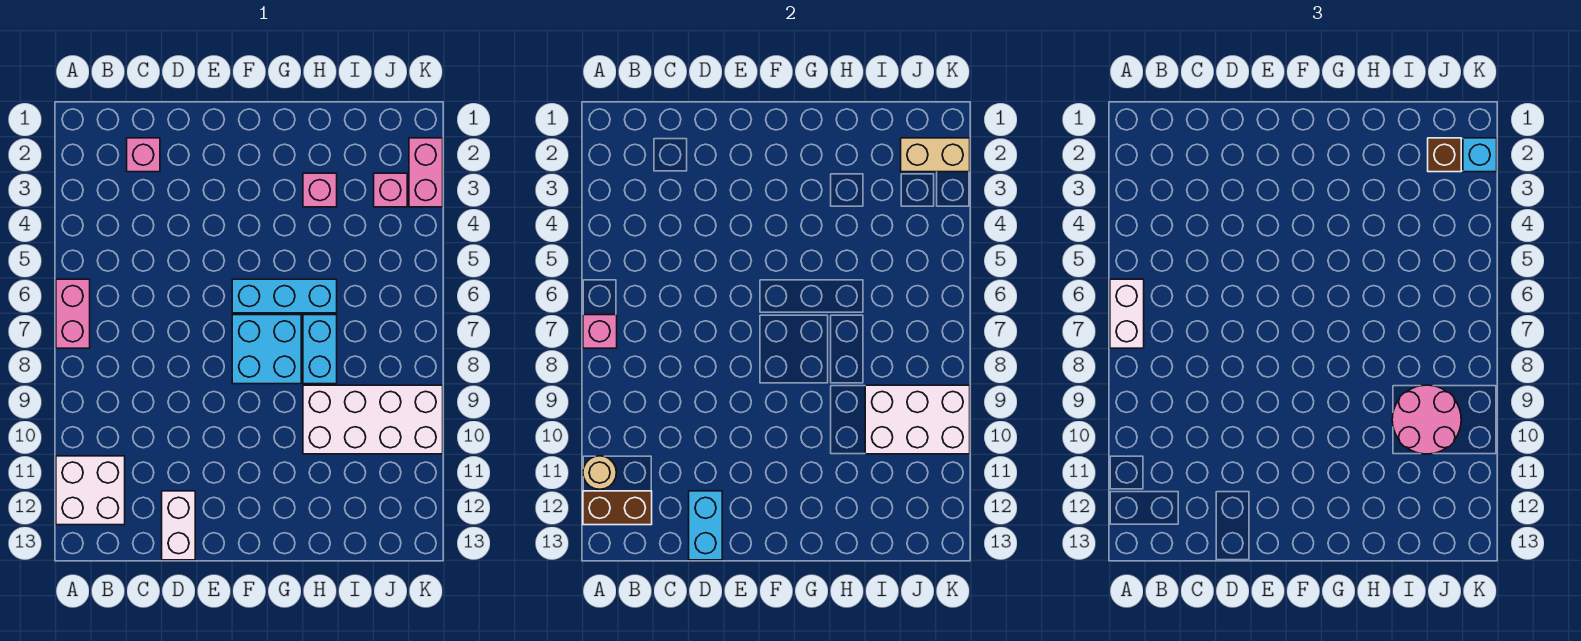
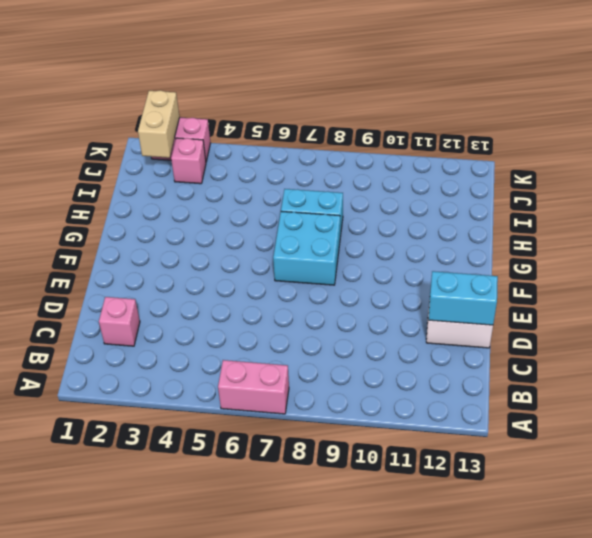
none -> white 2x2 brick [56,456,125,525]
none -> cyan 1x3 brick [232,279,337,313]
none -> pink 1x1 brick [303,173,337,207]

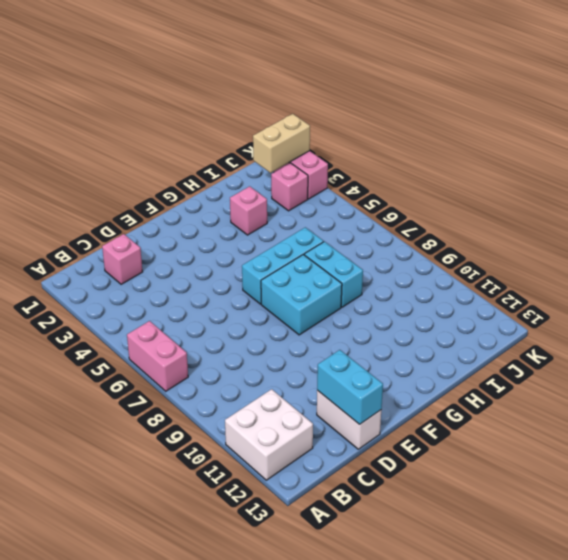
none -> white 2x4 brick [303,385,443,454]
none -> pink 1x1 brick [583,315,617,348]
none -> tan 1x1 round brick [583,456,616,489]

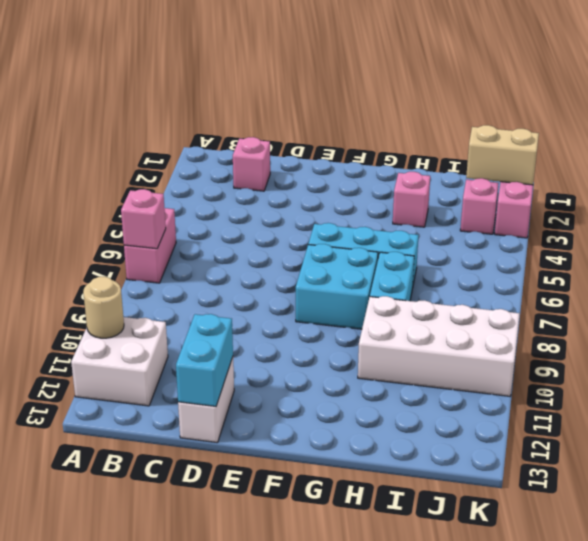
none -> brown 1x2 brick [583,491,652,525]
none -> white 2x3 brick [865,385,970,454]
none -> white 1x2 brick [1110,279,1144,348]

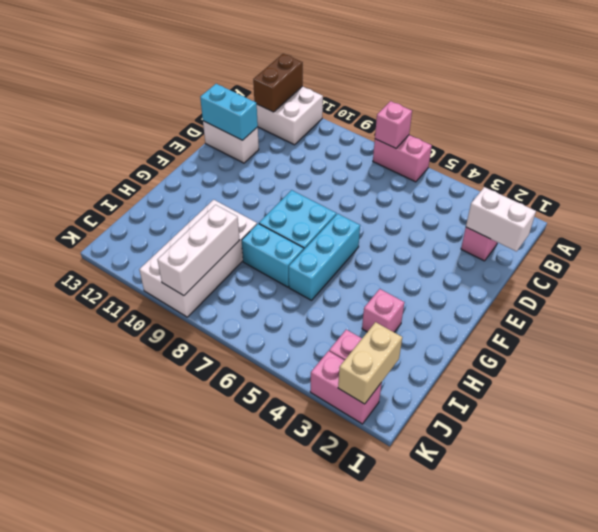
white 1x2 brick [466,187,536,251] -> white 1x2 brick moved to [1110,279,1144,348]
white 1x3 brick [158,205,239,296] -> white 2x3 brick [865,385,970,454]
none -> tan 1x1 round brick [583,456,616,489]
none -> pink 2x2 round brick [1392,385,1461,454]
none -> brown 1x1 brick [1428,138,1461,172]

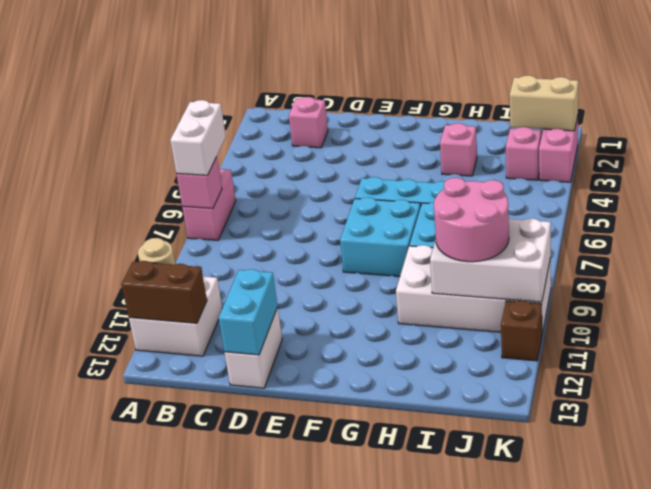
brown 1x1 brick [501,300,542,361] -> brown 1x1 brick moved to [1428,138,1461,172]
none -> cyan 1x1 brick [1463,138,1497,172]

